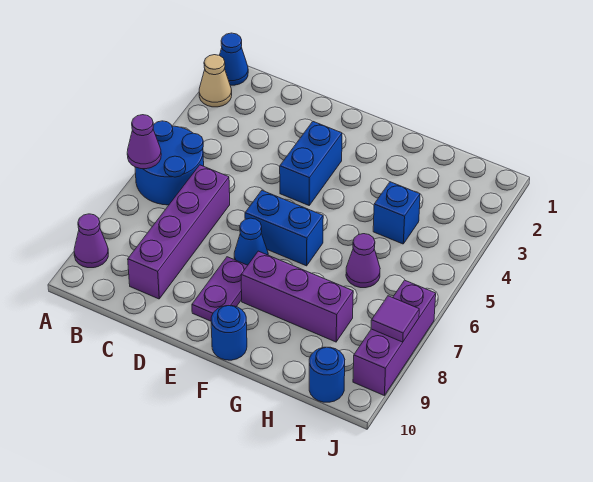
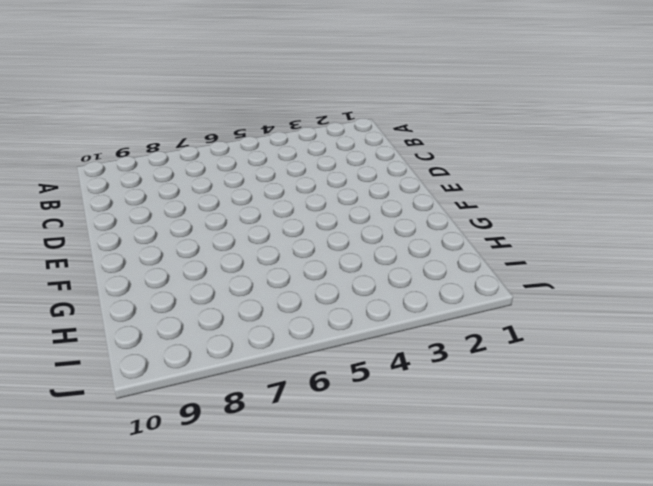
none -> blue 1x1 cone [220,33,248,85]
none -> tan 1x1 cone [199,55,232,107]
none -> blue 2x2 round brick [135,121,204,205]

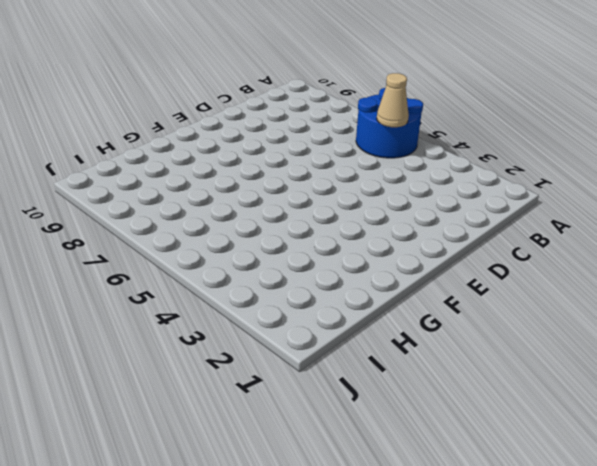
tan 1x1 cone [377,73,409,127] -> tan 1x1 cone moved to [199,55,232,107]
none -> blue 1x1 cone [220,33,248,85]
none -> purple 1x1 cone [74,214,108,268]
none -> purple 1x4 brick [128,165,230,299]

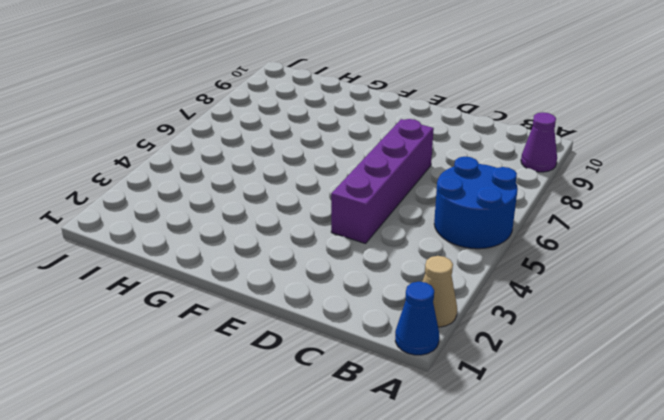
purple 1x4 brick [331,119,434,244] -> purple 1x4 brick moved to [128,165,230,299]
none -> blue 1x2 brick [280,122,342,205]
none -> blue 1x2 brick [245,191,323,266]
none -> blue 1x1 cone [234,218,268,265]

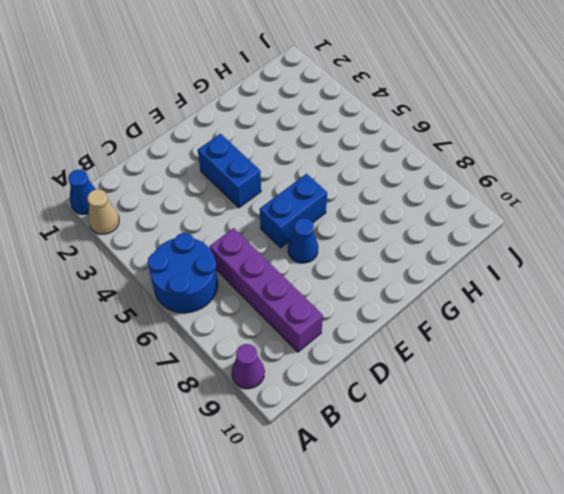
none -> purple 1x2 plate [192,257,248,321]
none -> purple 1x3 brick [241,251,353,342]
none -> blue 1x1 round brick [211,306,247,360]

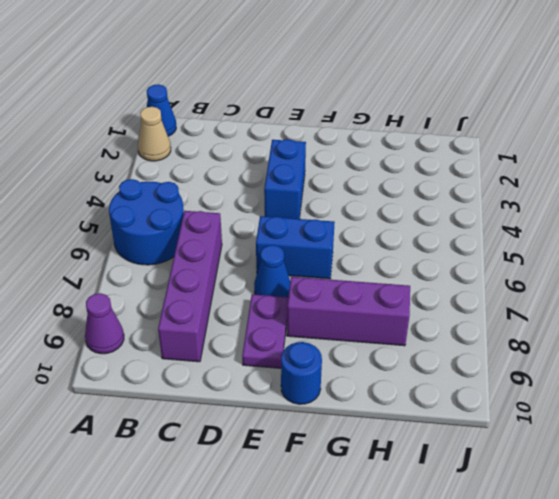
none -> blue 1x1 brick [373,182,420,244]
none -> purple 1x1 cone [346,234,380,288]
none -> blue 1x1 round brick [309,347,345,402]

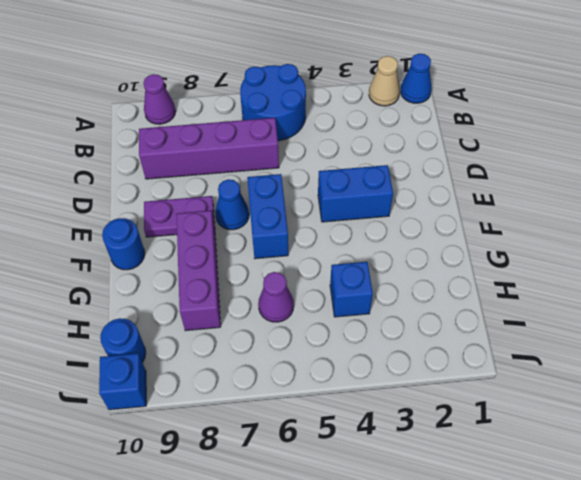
blue 1x1 brick [99,353,146,410] -> none
none -> purple 1x3 brick [353,280,436,395]
none -> purple 1x1 cone [127,115,161,169]
none -> purple 1x1 tile [371,296,419,342]

